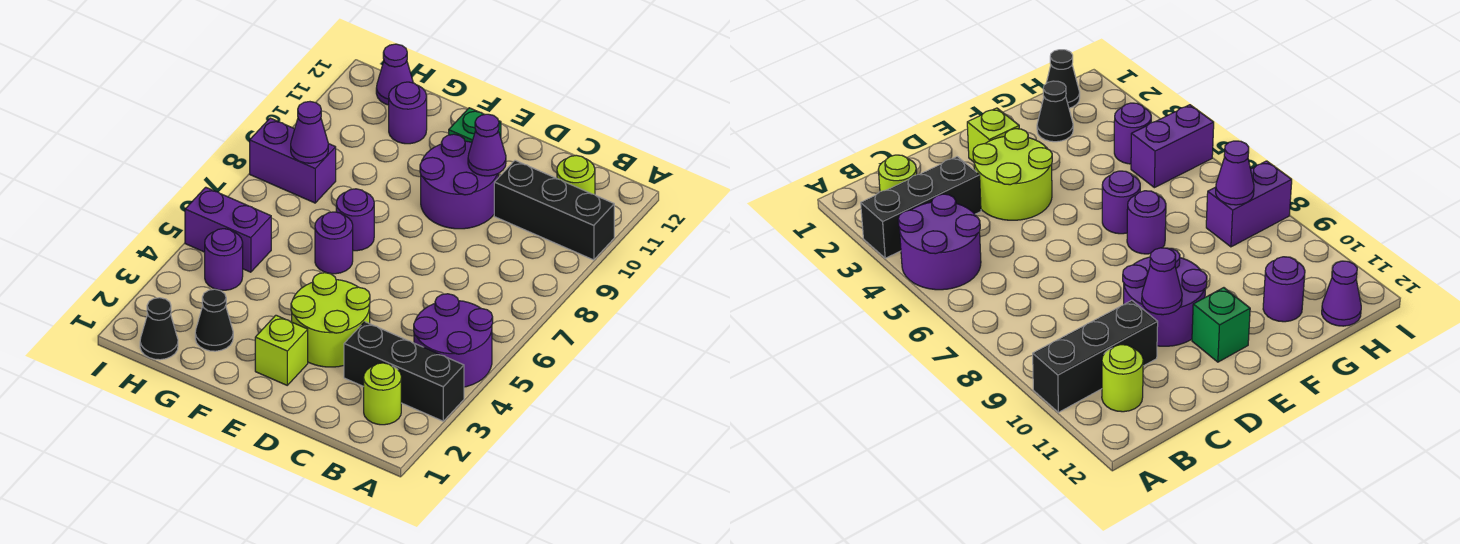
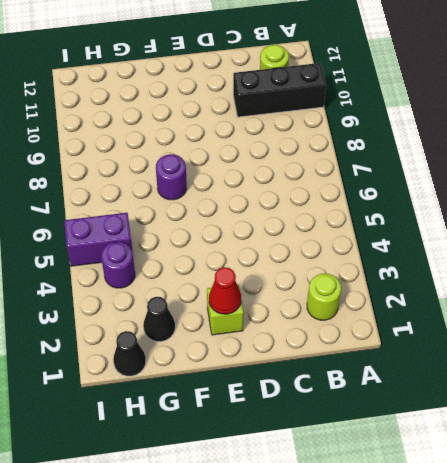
red 1x1 cone [209,267,241,314] -> none
none -> black 1x3 brick [344,322,464,421]
none -> purple 2x2 round brick [414,294,493,387]
none -> lime 2x2 round brick [291,273,370,367]

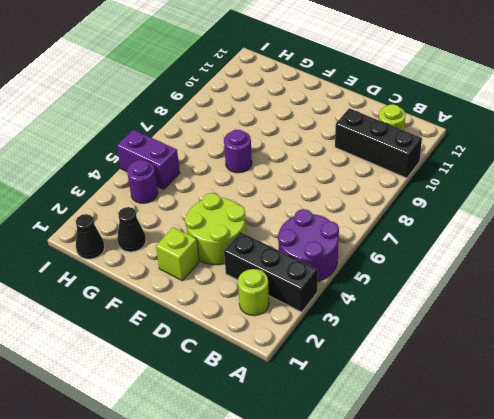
none -> purple 2x2 round brick [420,134,498,229]
none -> green 1x1 brick [449,108,501,142]
none -> purple 1x1 round brick [315,212,353,274]

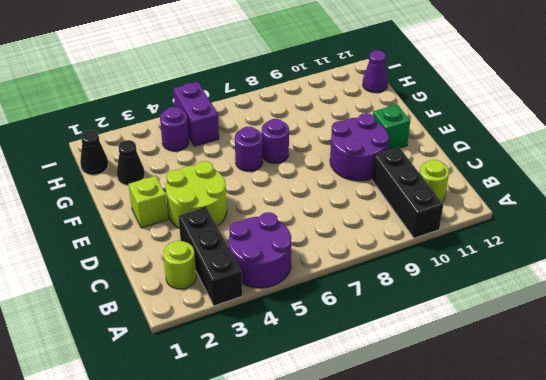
none -> purple 1x1 round brick [389,82,427,144]
none -> purple 1x2 brick [250,118,336,203]
none -> purple 1x1 cone [468,114,506,176]

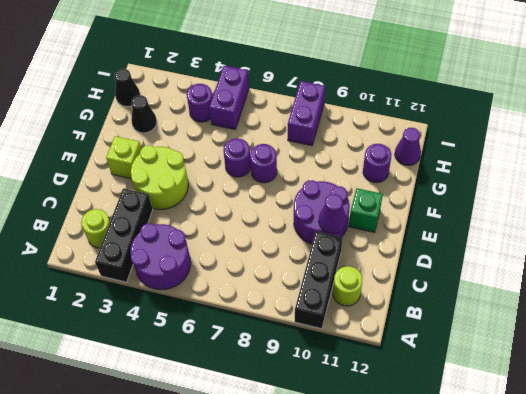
none -> purple 1x1 cone [291,102,328,163]

